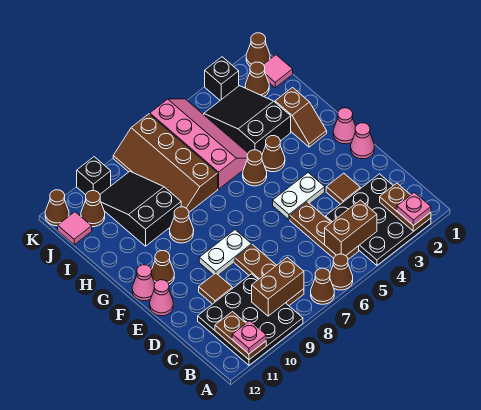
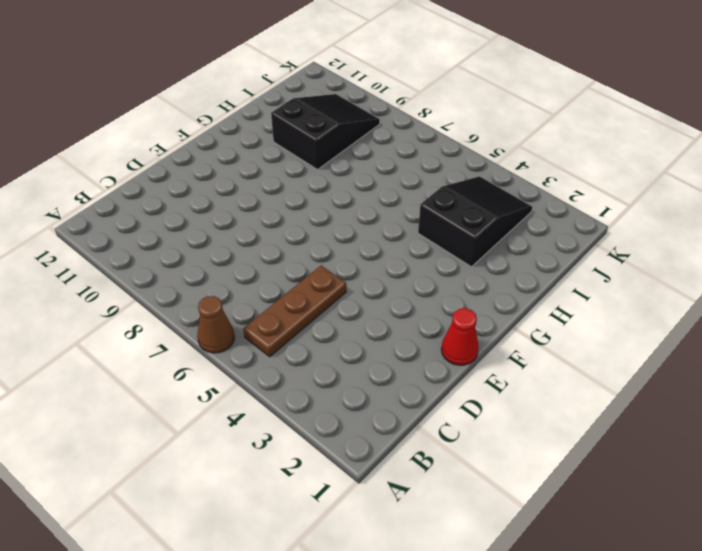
red 1x1 cone [441,308,479,365] -> pink 1x1 cone [351,123,374,159]
none -> black 3x3 plate [326,174,431,265]
none -> brown 1x1 cone [311,268,334,304]
none -> black 3x3 plate [198,274,303,365]
none -> brown 1x3 plate [235,245,304,305]

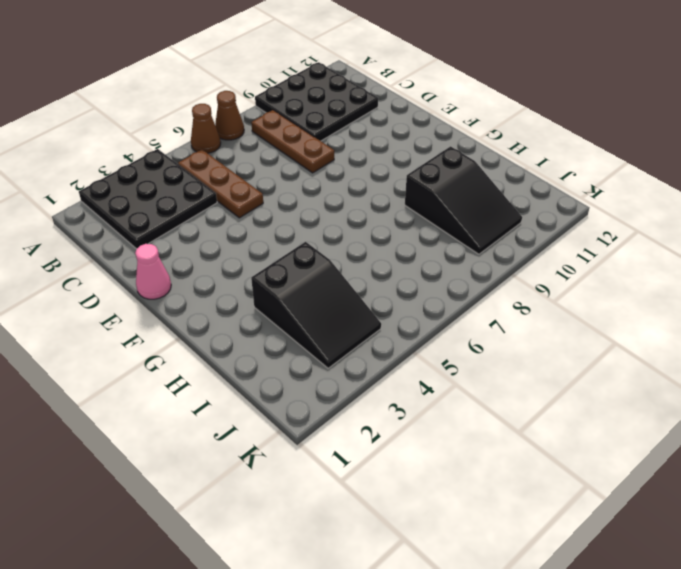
none -> brown 1x1 tile [326,173,360,204]
none -> brown 1x1 tile [199,273,232,304]
none -> white 1x2 plate [273,173,325,220]
none -> white 1x2 plate [199,230,252,275]

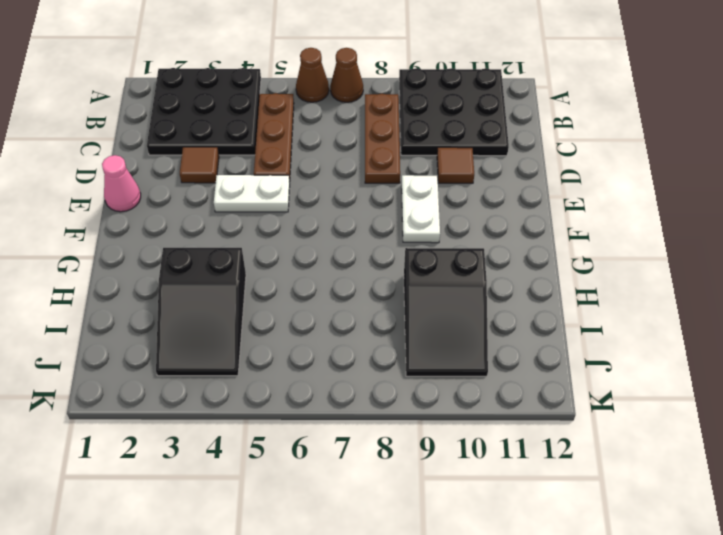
white 1x2 plate [402,175,440,243] -> white 1x2 plate turned to [199,230,252,275]
none -> pink 1x1 cone [150,280,173,316]
none -> pink 1x1 cone [333,108,356,144]
none -> brown 1x1 cone [151,251,174,285]
none -> pink 1x1 cone [132,265,155,301]

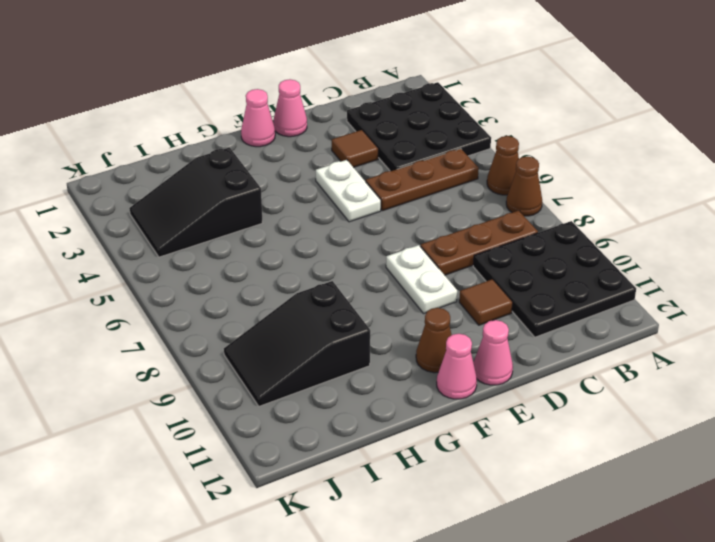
none -> brown 1x2 slope [275,88,327,147]
none -> brown 1x1 cone [262,136,285,172]
none -> brown 1x1 cone [243,150,267,186]
none -> brown 1x1 cone [170,207,194,243]

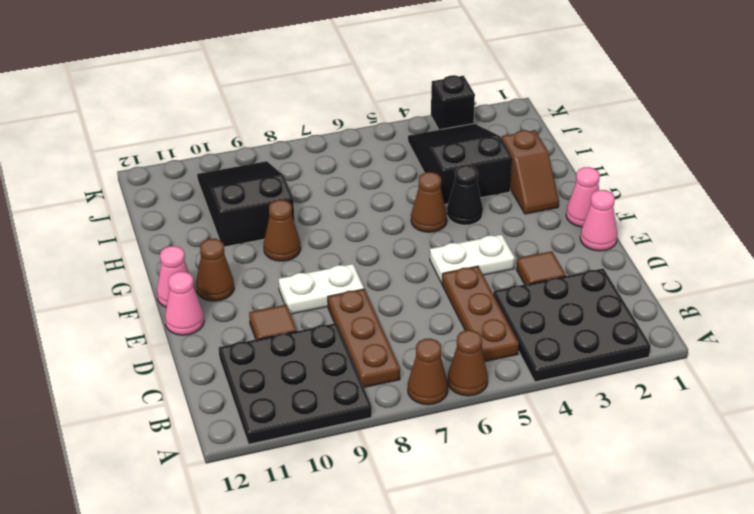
black 1x1 cone [447,165,483,225] -> brown 1x1 cone [262,136,285,172]
none -> pink 2x4 slope [150,99,248,189]
none -> brown 2x4 slope [113,114,218,212]
none -> pink 1x1 tile [263,55,293,88]
none -> brown 1x1 cone [245,62,269,96]

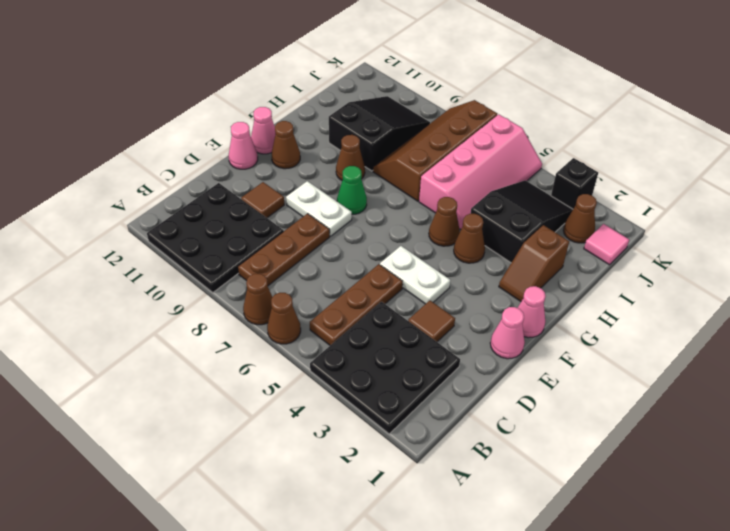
green 1x1 cone [337,166,367,214] -> none
none -> brown 1x1 cone [81,191,105,227]
none -> pink 1x1 tile [58,212,92,245]
none -> brown 1x1 cone [246,33,270,66]
none -> black 1x1 brick [77,157,111,195]

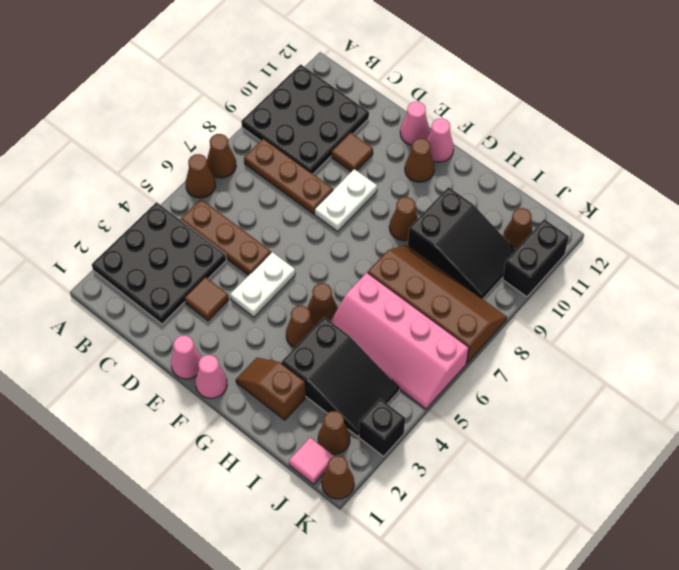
black 1x2 brick [503,219,569,297] -> black 1x1 brick [77,157,111,195]
none -> pink 1x1 tile [58,212,92,245]
none -> brown 1x1 cone [45,190,69,226]
none -> brown 1x2 plate [380,183,431,231]
none -> brown 1x2 plate [215,312,266,360]

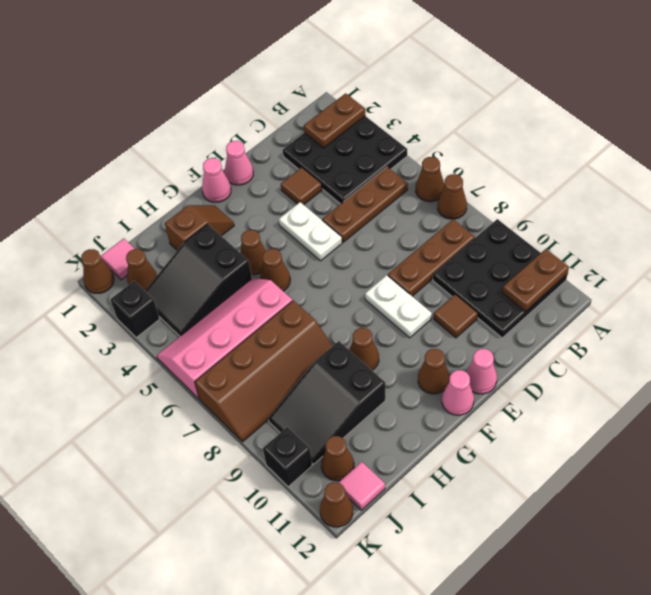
none -> brown 1x2 brick [325,200,377,256]
none -> brown 1x2 brick [252,257,304,316]
none -> pink 1x1 plate [397,192,431,226]
none -> pink 1x1 plate [232,321,266,354]

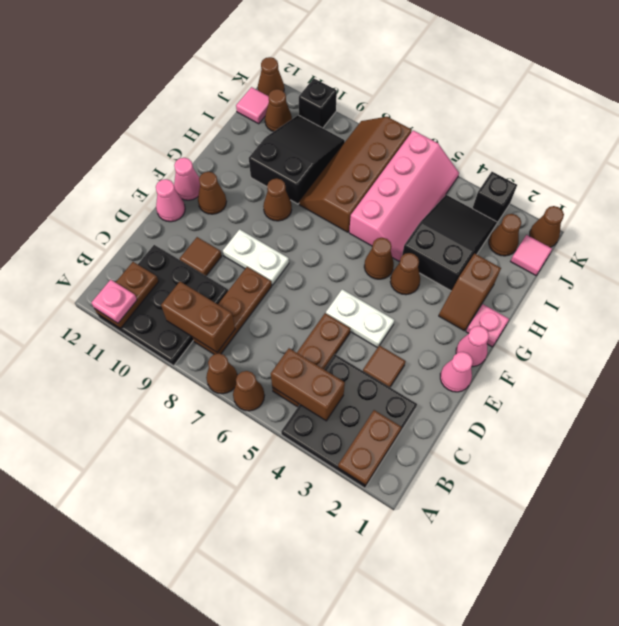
pink 1x1 plate [466,304,509,347] -> pink 1x1 plate moved to [397,192,431,226]

